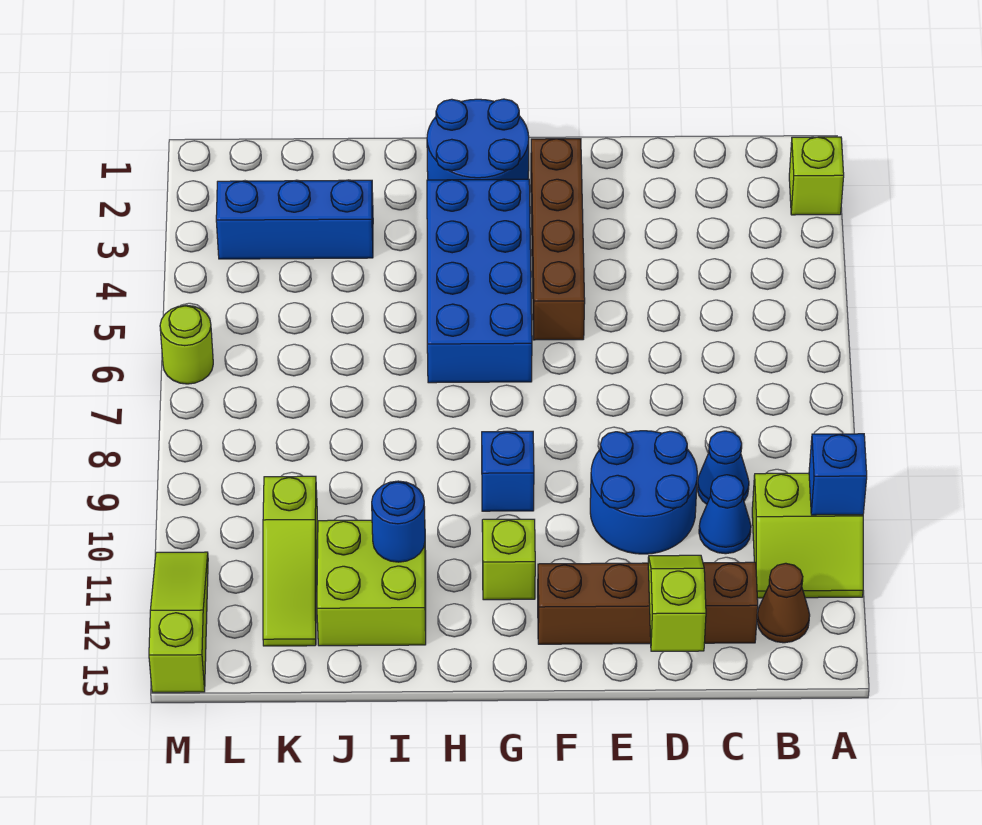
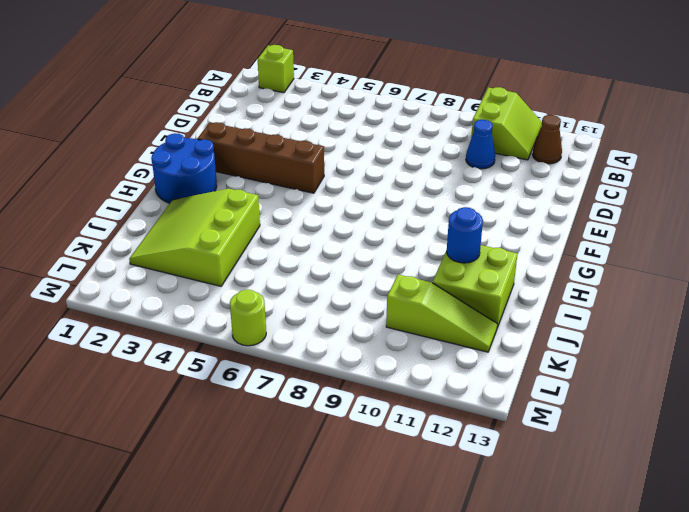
lime 3x3 slope [129,189,260,286] -> blue 1x3 brick [216,180,373,259]
none -> blue 1x1 cone [697,431,749,504]
none -> brown 1x4 brick [538,562,758,644]
none -> blue 2x2 round brick [590,431,697,554]

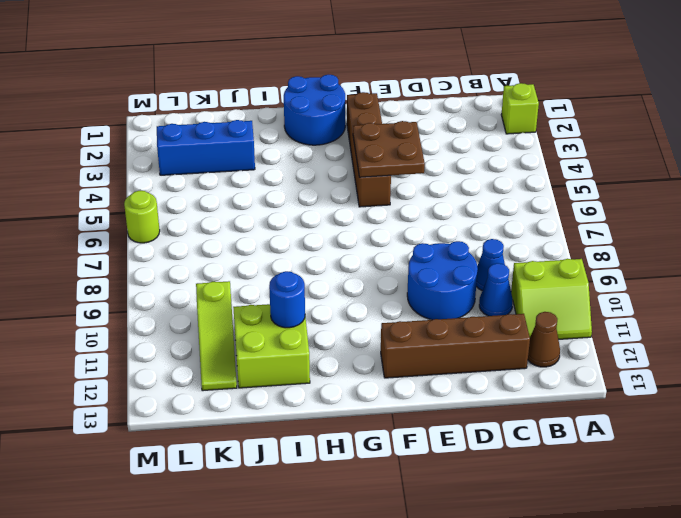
brown 2x2 plate [353,121,425,177] -> none
none -> blue 2x4 brick [427,179,532,383]
none -> blue 1x1 brick [482,431,534,511]
none -> lime 1x1 brick [482,519,535,600]

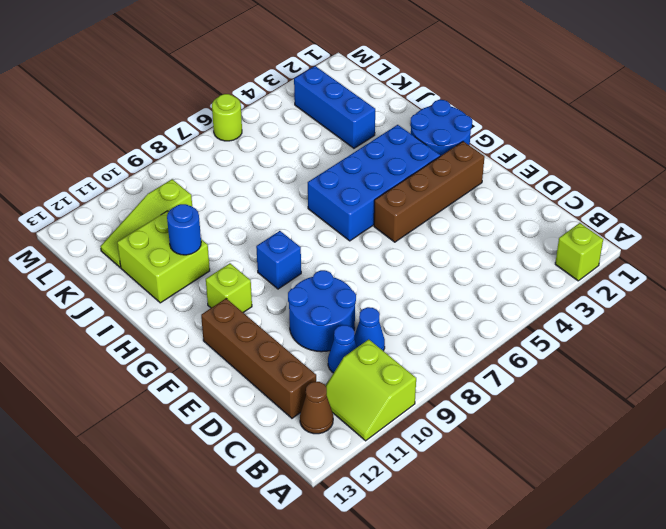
none -> lime 1x3 slope [149,552,208,692]
none -> blue 1x1 brick [809,434,867,515]
none -> lime 1x2 slope [648,555,706,651]

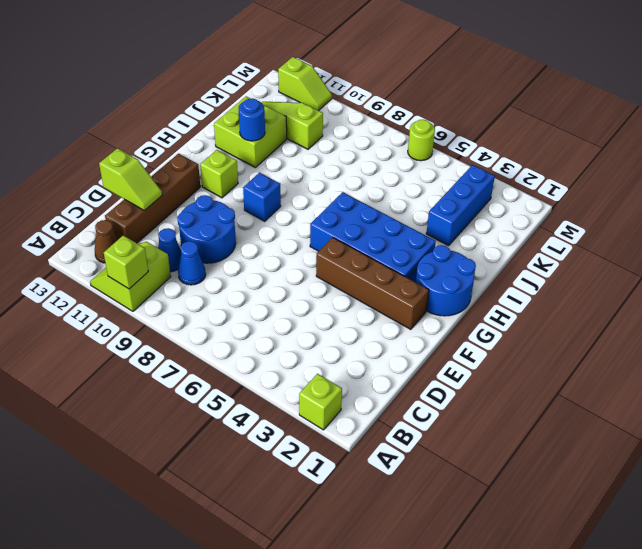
lime 1x1 brick [104,235,148,289] -> blue 1x1 brick [809,434,867,515]
lime 1x2 slope [278,57,332,111] -> lime 1x3 slope [149,552,208,692]

